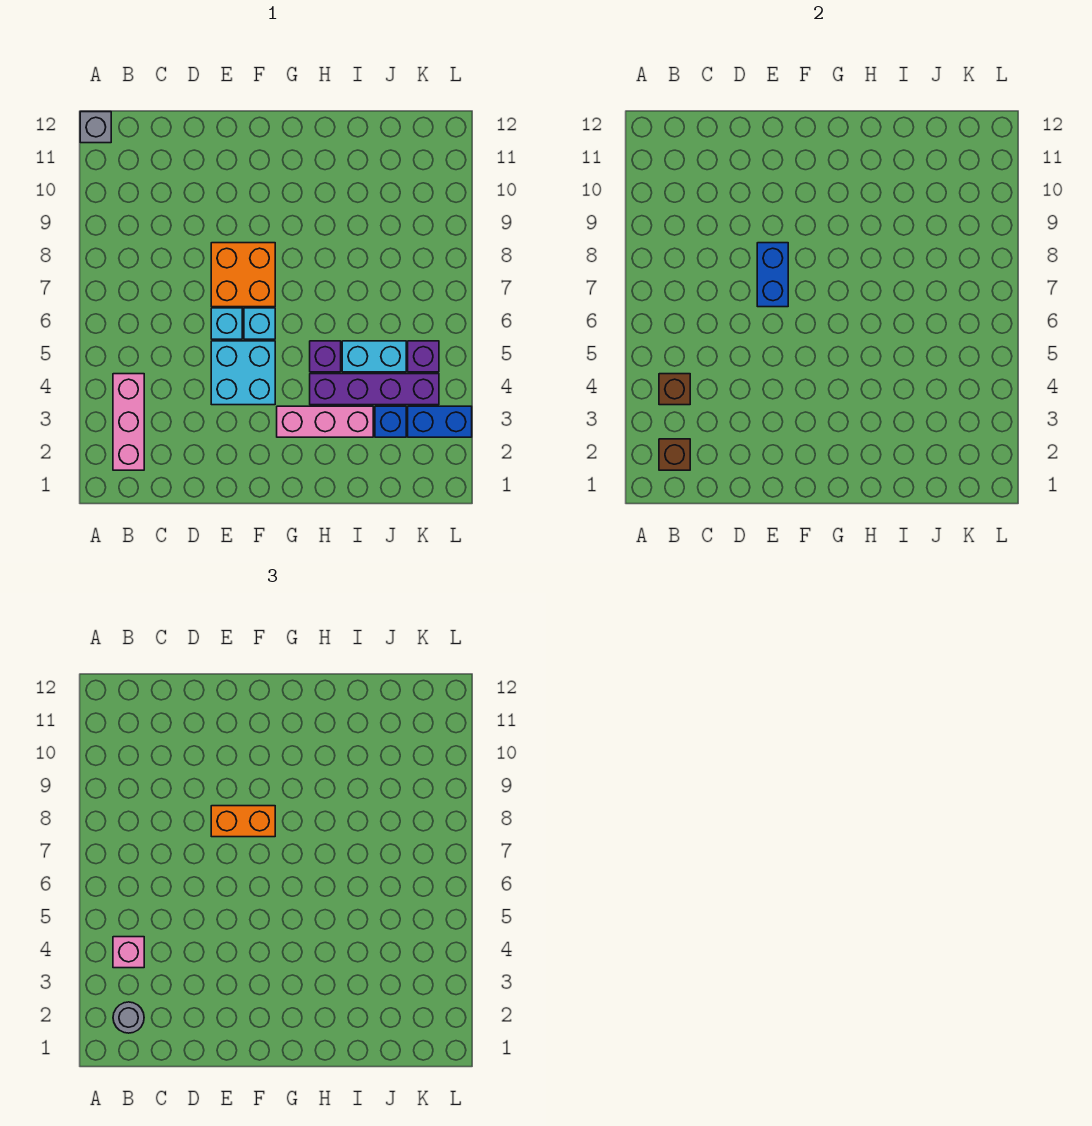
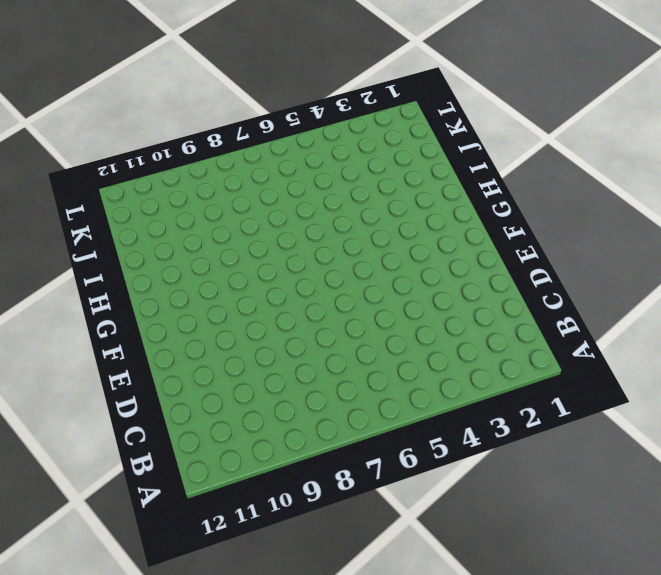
none -> grey 1x1 brick [80,112,111,143]
none -> pink 1x3 brick [113,374,144,470]
none -> cyan 2x2 brick [211,341,275,405]

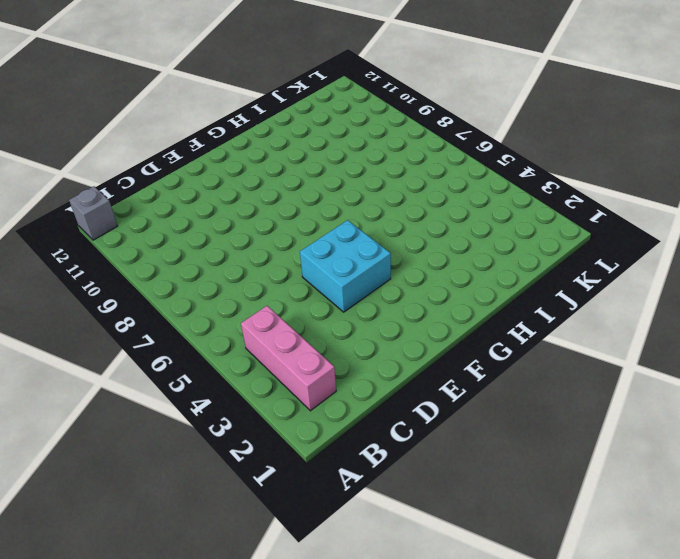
none -> cyan 1x1 brick [211,308,242,339]
none -> orange 2x2 brick [211,243,275,307]
none -> cyan 1x1 brick [244,308,275,339]

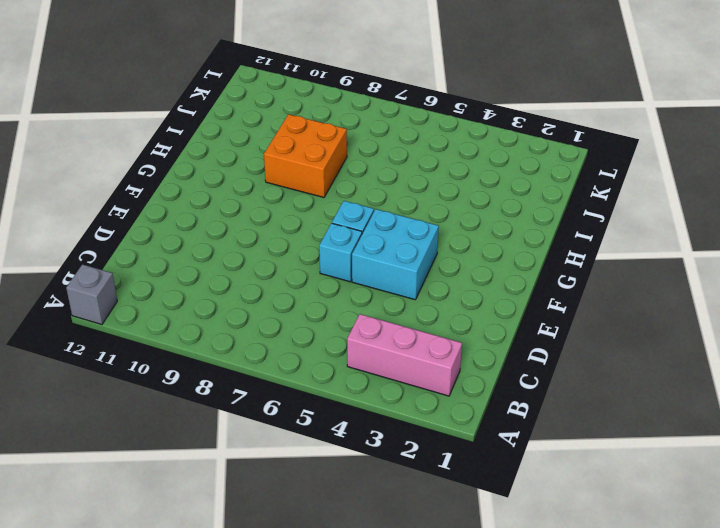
orange 2x2 brick [264,114,347,197] -> orange 2x2 brick moved to [211,243,275,307]
none -> pink 1x3 brick [277,406,373,437]
none -> purple 1x4 brick [310,374,439,405]
none -> purple 1x1 brick [310,341,341,372]

